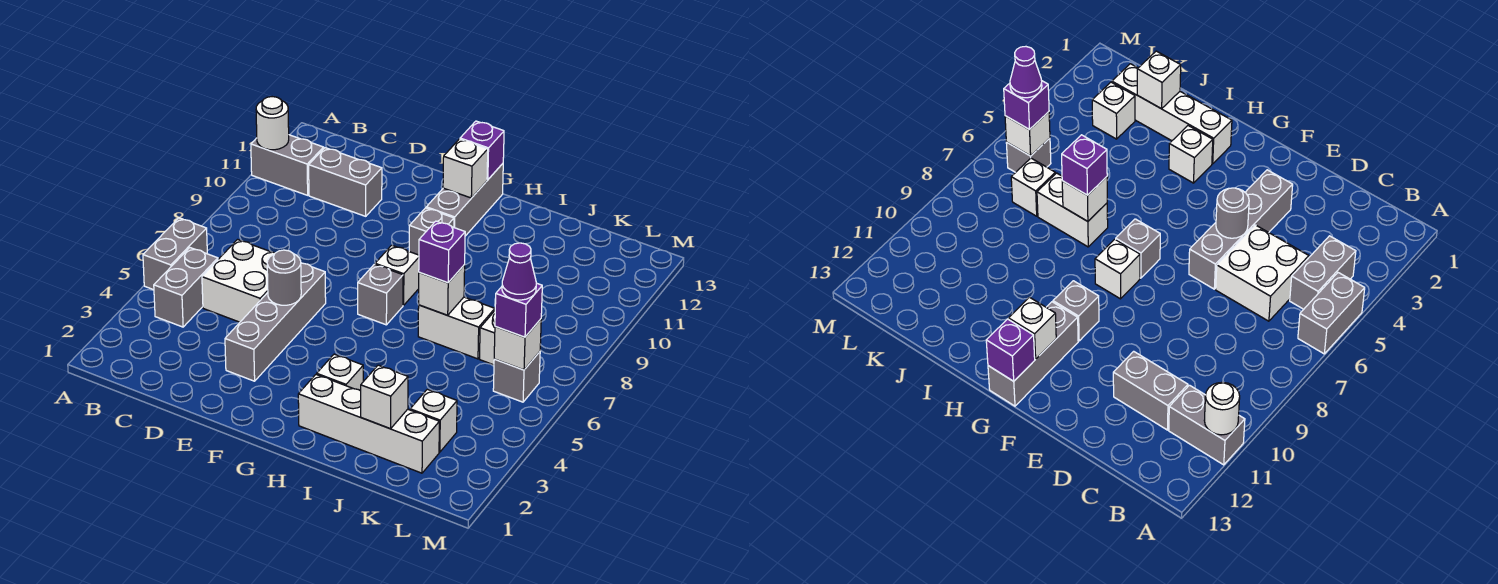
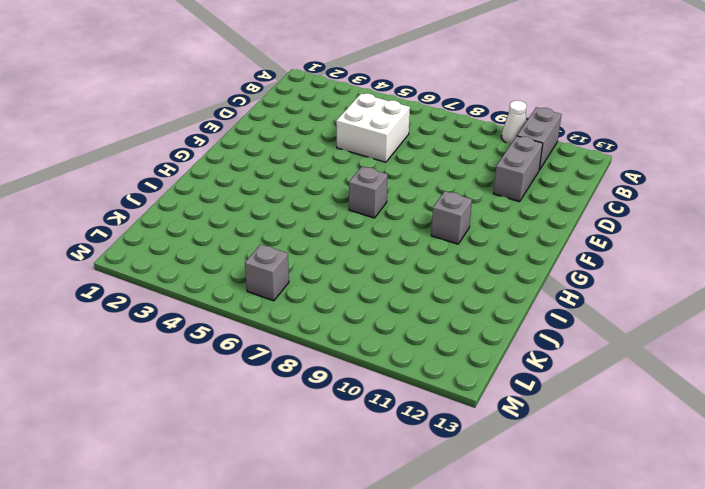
white 1x1 cone [501,101,527,144] -> none
none -> grey 1x2 brick [143,218,207,290]
none -> grey 1x2 brick [154,248,218,327]
none -> grey 1x4 brick [225,263,326,381]

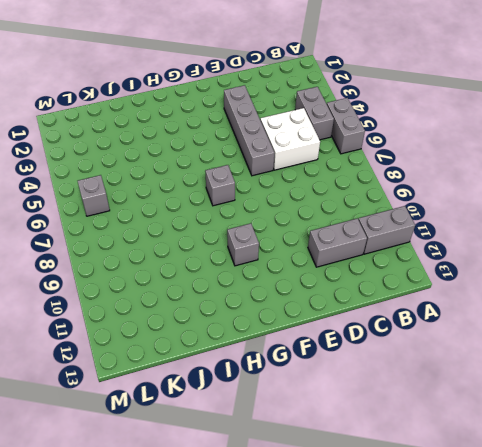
none -> white 1x1 brick [375,245,419,305]
none -> grey 1x3 brick [426,164,503,236]
none -> white 1x4 brick [298,374,439,473]

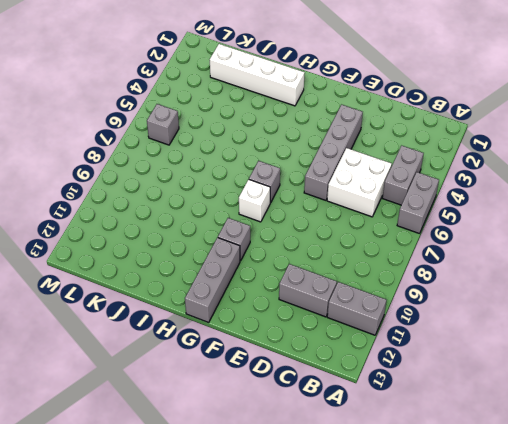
none -> white 1x1 brick [317,354,363,391]
none -> white 1x2 brick [418,297,495,359]
none -> white 1x1 brick [410,389,457,452]

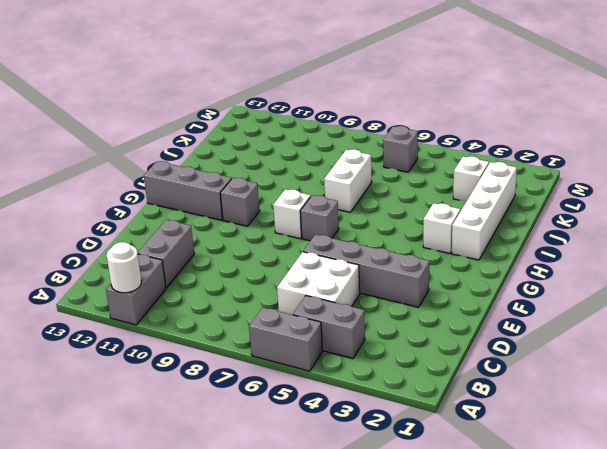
none -> white 1x1 brick [480,311,495,365]
none -> grey 1x1 round brick [267,250,301,305]
none -> white 1x1 brick [443,139,488,198]

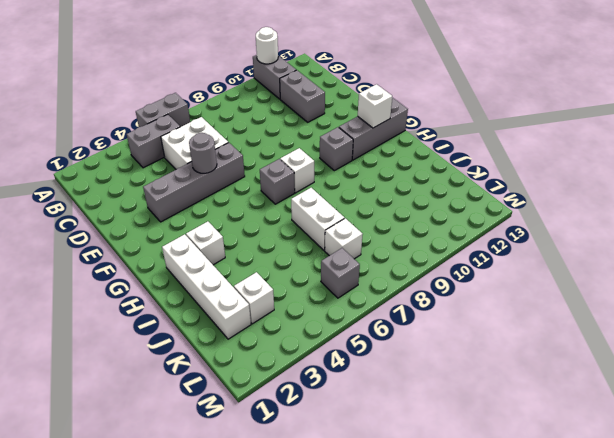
none -> purple 1x1 brick [460,121,504,180]
none -> white 1x1 brick [419,265,465,315]
none -> white 1x1 brick [361,365,408,429]

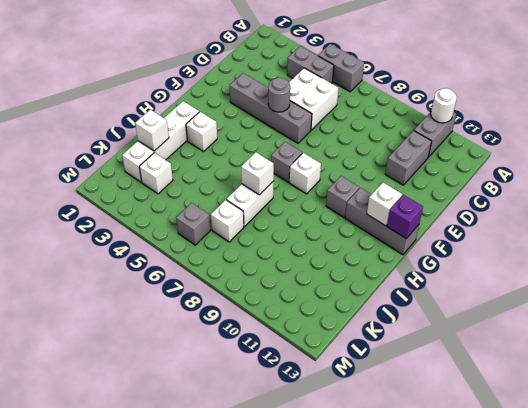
none -> white 1x1 brick [494,319,541,370]
none -> purple 1x1 brick [419,221,465,283]
none -> purple 1x1 brick [495,283,542,337]

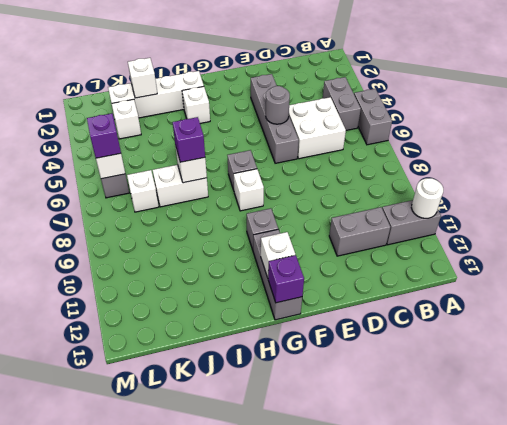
none -> purple 1x1 cone [502,243,536,300]

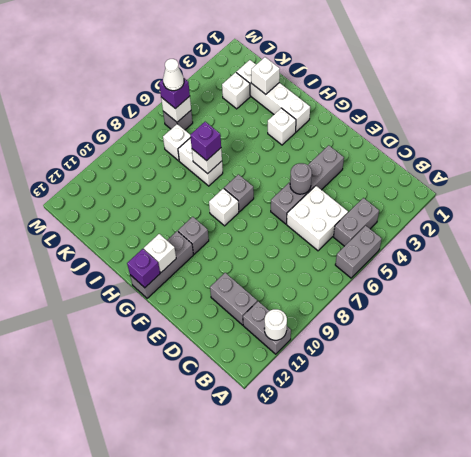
white 1x1 cone [163,59,184,91] -> purple 1x1 cone [502,243,536,300]

